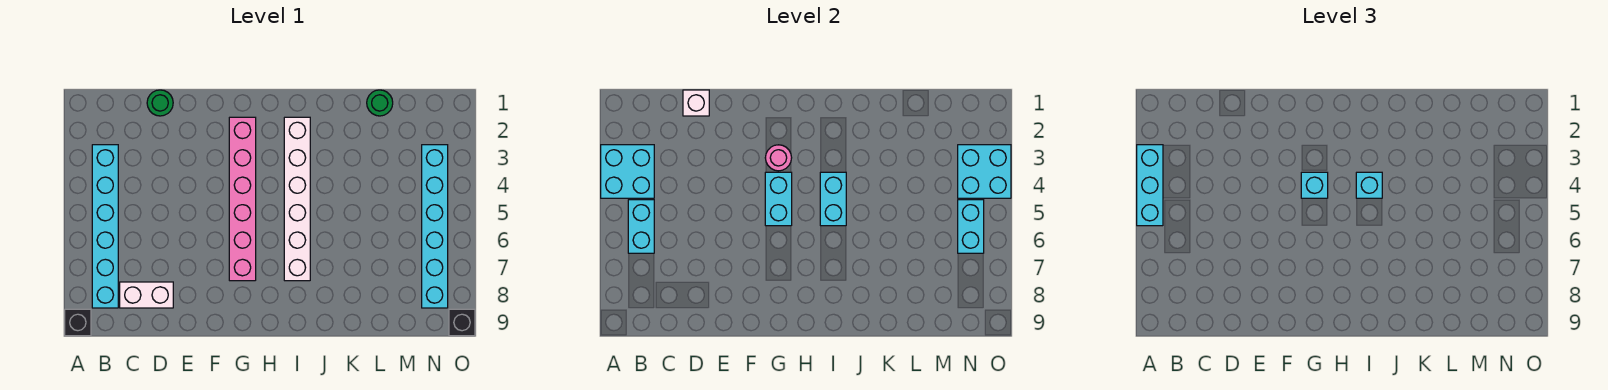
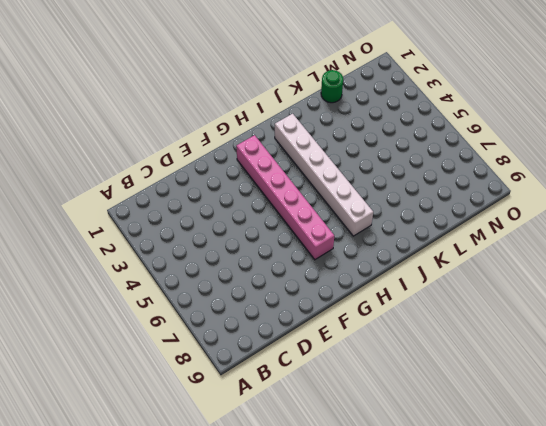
none -> black 1x1 brick [65,309,91,336]
none -> cyan 1x6 brick [92,145,118,308]
none -> white 1x2 brick [120,282,173,308]

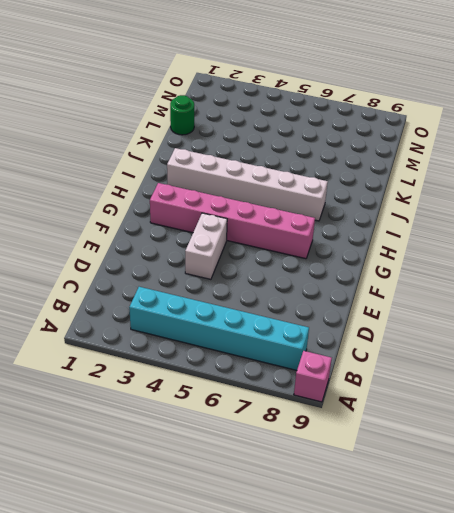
pink 1x1 brick [294,351,332,402] -> black 1x1 brick [65,309,91,336]
white 1x2 brick [185,213,227,279] -> white 1x2 brick moved to [120,282,173,308]
none -> green 1x1 round brick [147,90,173,116]
none -> cyan 1x6 brick [422,145,448,308]
none -> black 1x1 brick [449,309,475,336]

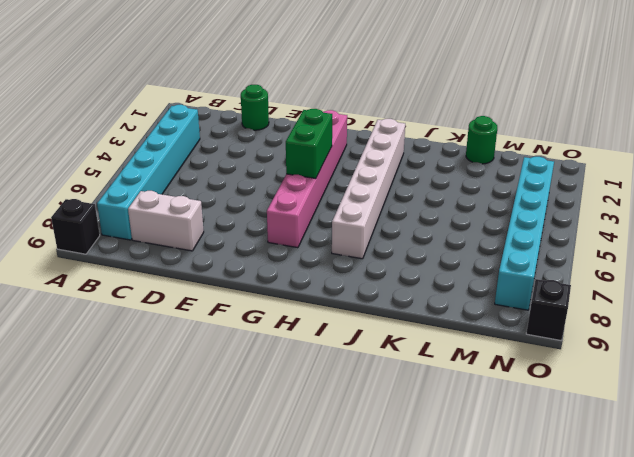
green 1x2 brick [286,109,332,179] -> cyan 1x2 brick [765,172,792,226]
none -> cyan 2x2 brick [601,145,654,198]
none -> cyan 1x2 brick [628,200,654,253]
none -> white 1x1 brick [683,90,709,116]

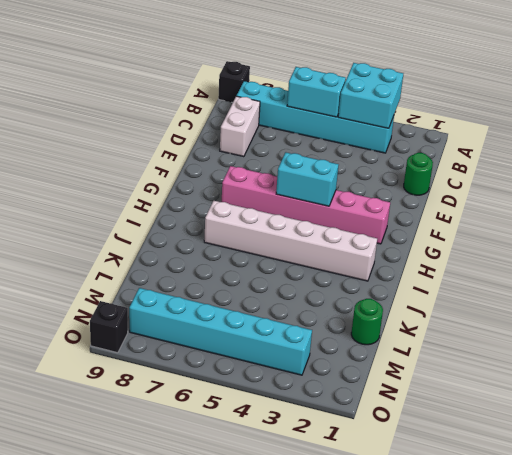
none -> white 1x1 brick [683,90,709,116]
none -> pink 1x1 round brick [765,145,792,171]
none -> cyan 1x2 brick [820,172,846,226]

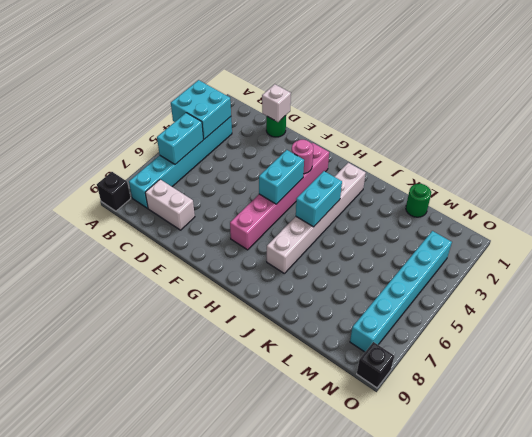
none -> cyan 2x2 brick [958,145,1011,198]
none -> cyan 1x2 brick [958,200,984,253]
none -> cyan 1x3 brick [1137,145,1163,226]

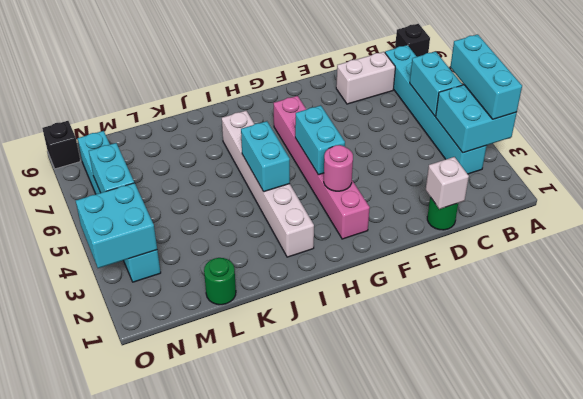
none -> cyan 1x1 brick [1301,172,1328,198]
none -> cyan 1x1 brick [1356,172,1382,198]

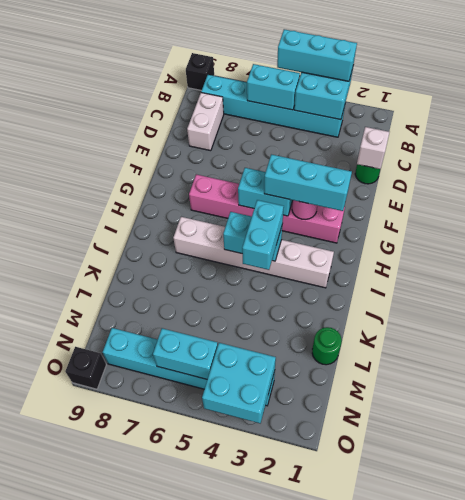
cyan 1x3 brick [264,154,352,211] -> cyan 1x1 brick [1301,172,1328,198]
cyan 1x2 brick [242,200,284,270] -> cyan 1x1 brick [1356,172,1382,198]

